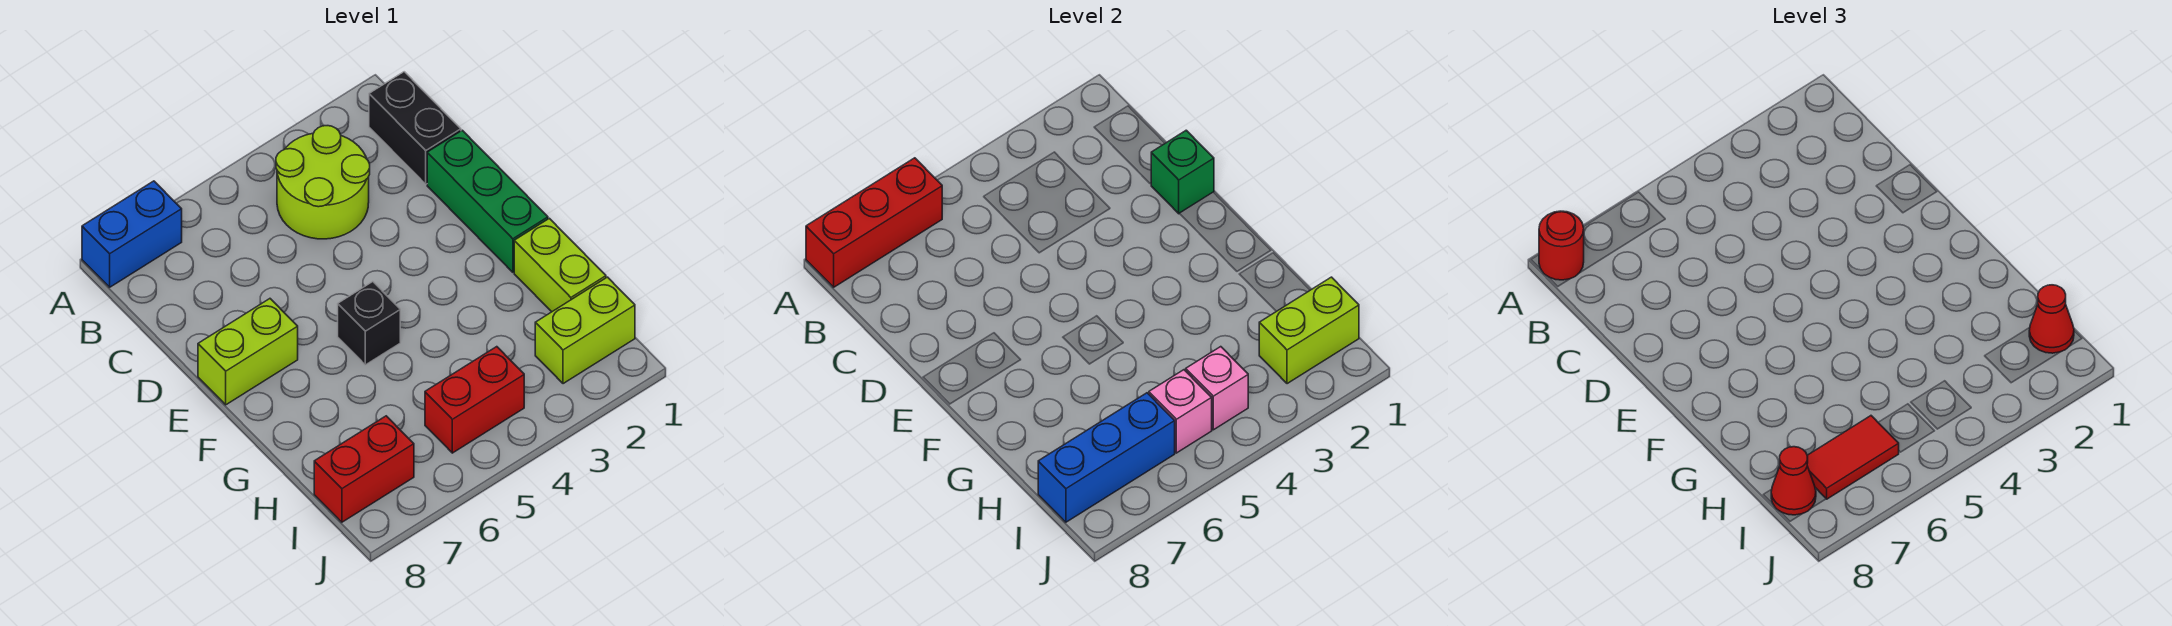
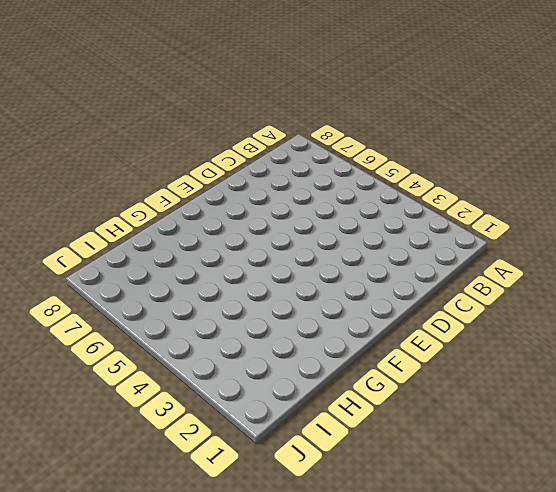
none -> blue 1x2 brick [82,181,182,287]
none -> black 1x2 brick [369,72,461,184]
none -> lime 2x2 round brick [276,126,370,239]

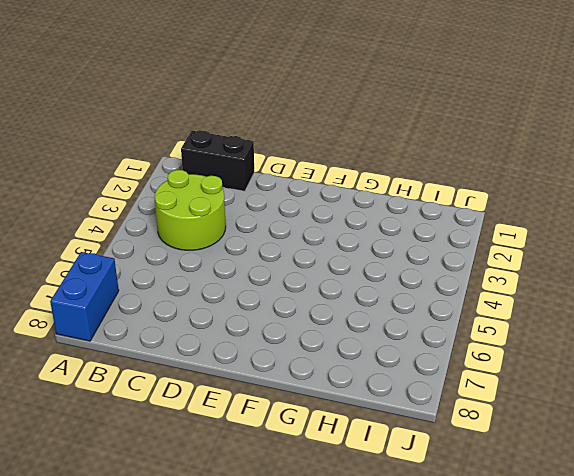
none -> green 1x3 brick [427,130,548,272]
none -> lime 1x2 brick [198,299,298,405]
none -> black 1x1 brick [338,282,400,365]

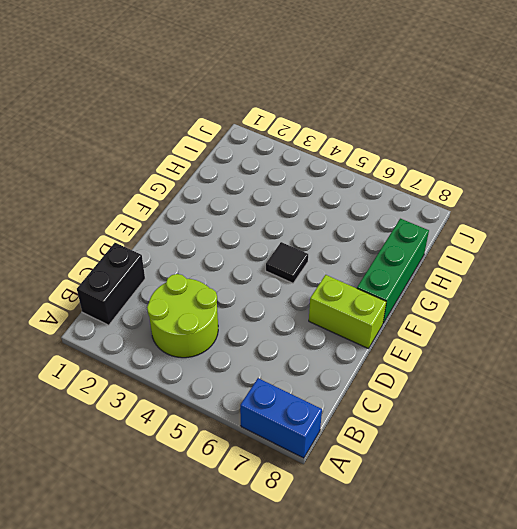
black 1x1 tile [266,242,308,283] -> black 1x1 brick [338,282,400,365]
green 1x3 brick [357,219,429,323] -> green 1x3 brick moved to [427,130,548,272]
none -> lime 1x2 brick [514,218,606,312]
none -> lime 1x2 brick [535,277,635,384]
none -> red 1x2 brick [425,347,524,453]

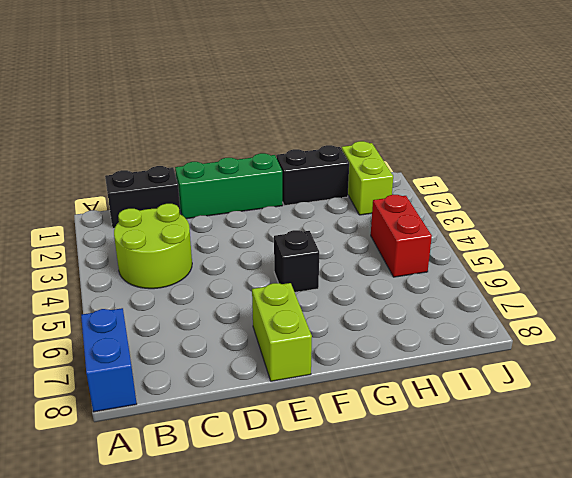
black 1x2 brick [276,145,349,206] -> lime 1x2 brick [514,218,606,312]
none -> red 1x2 brick [314,416,414,522]
none -> red 1x3 brick [806,158,942,287]
none -> green 1x1 brick [1151,130,1214,214]

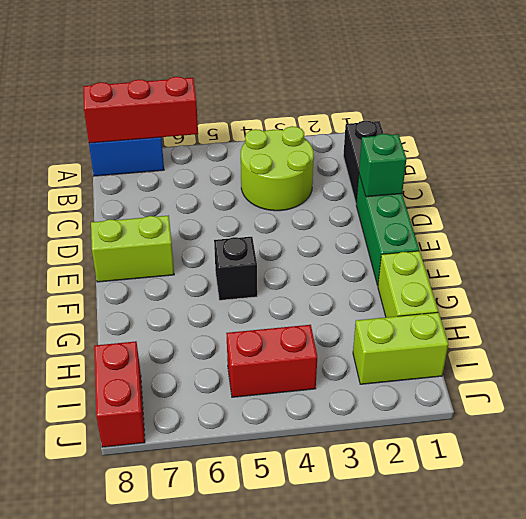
red 1x2 brick [94,341,145,447] -> red 1x2 brick turned to [314,416,414,522]
none -> lime 1x2 brick [1259,277,1359,384]
none -> pink 1x1 brick [1186,347,1248,430]
none -> pink 1x1 brick [1149,370,1212,453]

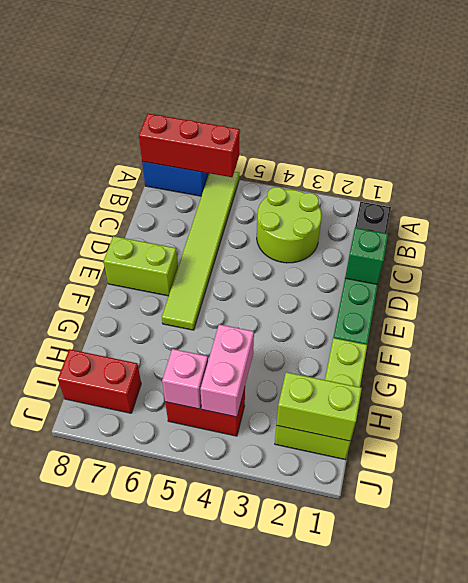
lime 1x6 tile [162,172,239,330] -> none
pink 1x2 brick [200,324,254,417] -> pink 1x1 brick [1186,347,1248,430]
none -> black 1x1 brick [338,282,400,365]
none -> blue 1x3 brick [1038,393,1175,522]
none -> red 1x1 round brick [1539,211,1584,280]

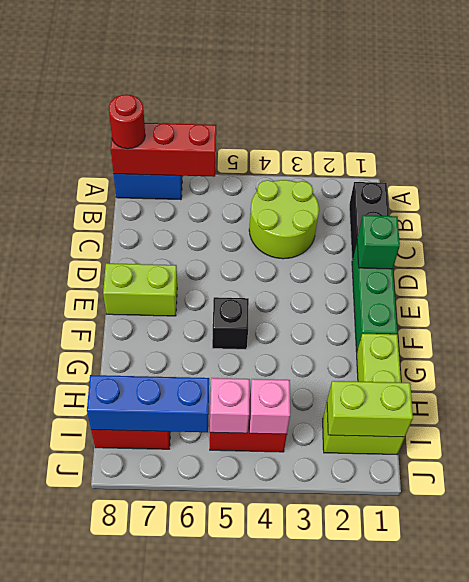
none -> red 1x1 cone [2029,285,2074,353]
none -> red 1x2 tile [1807,416,1899,499]
none -> red 1x1 cone [1771,447,1816,515]

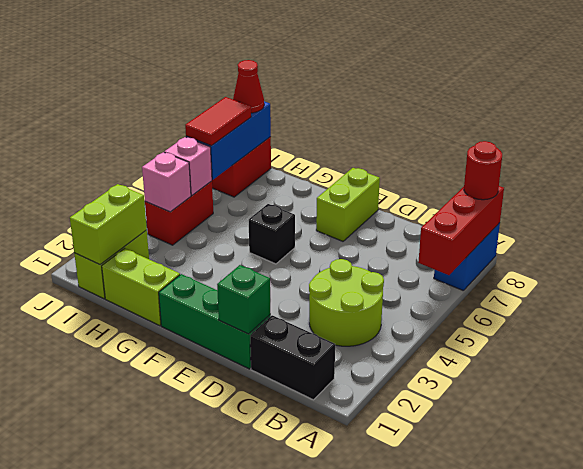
none -> red 1x1 cone [2029,285,2074,353]

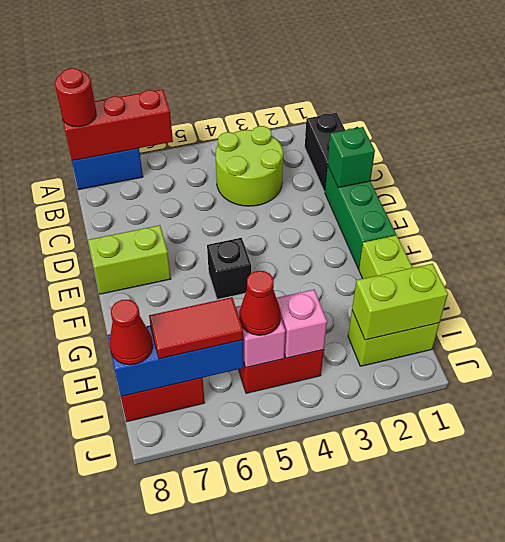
red 1x1 cone [239,271,281,335] -> red 1x1 cone moved to [2029,285,2074,353]

